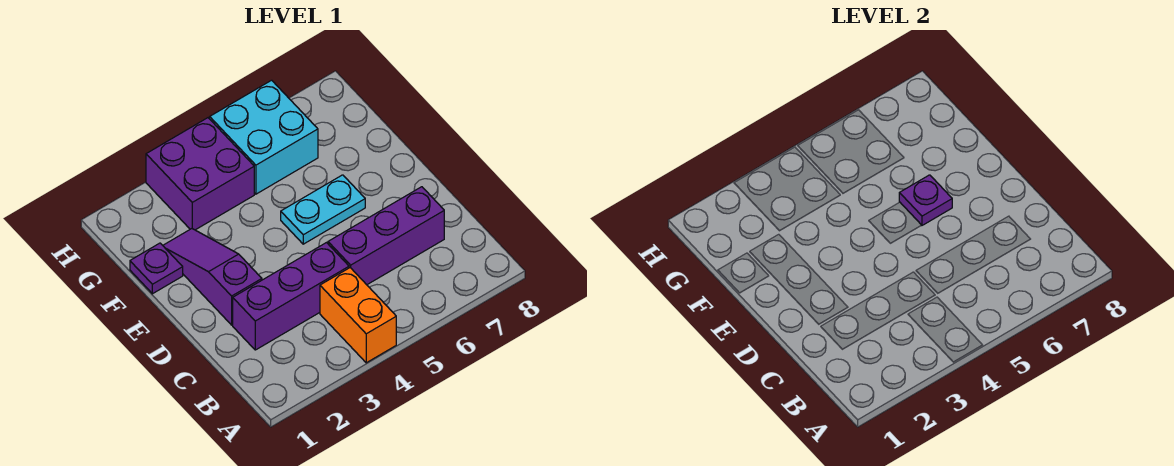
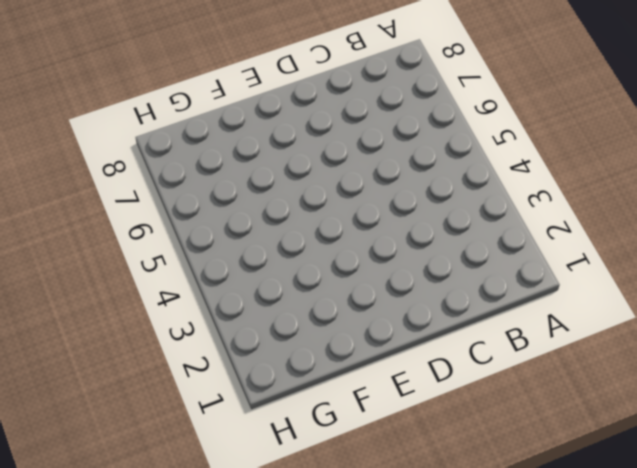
none -> orange 1x2 brick [320,268,396,363]
none -> purple 1x3 brick [233,243,349,350]

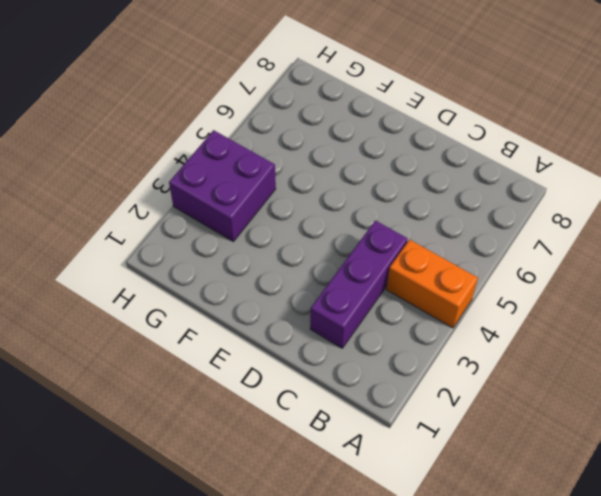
none -> purple 1x3 brick [328,187,444,285]
none -> purple 1x3 slope [163,229,262,325]

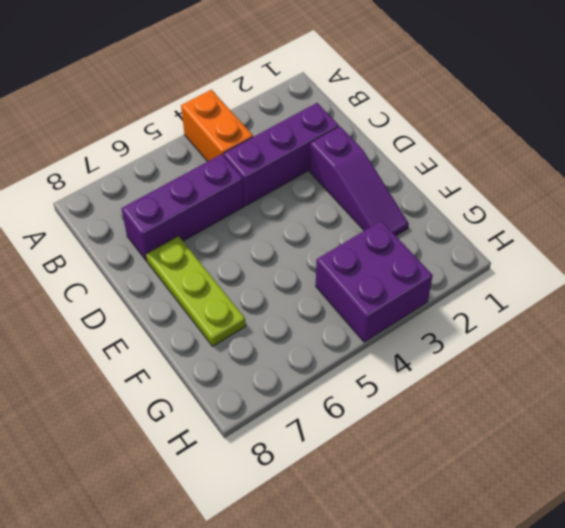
lime 1x3 plate [146,236,246,346] -> none
none -> cyan 1x2 plate [281,175,365,244]
none -> purple 1x1 plate [130,243,183,294]

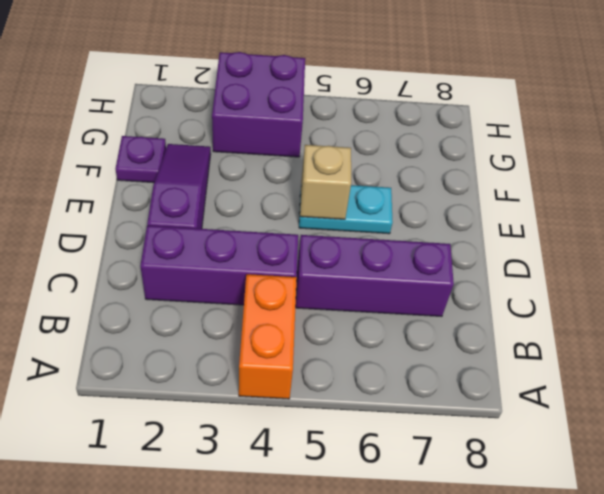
tan 1x1 brick [300,145,351,219] -> none
none -> cyan 2x2 brick [210,80,318,194]
none -> purple 1x1 plate [899,175,952,225]

